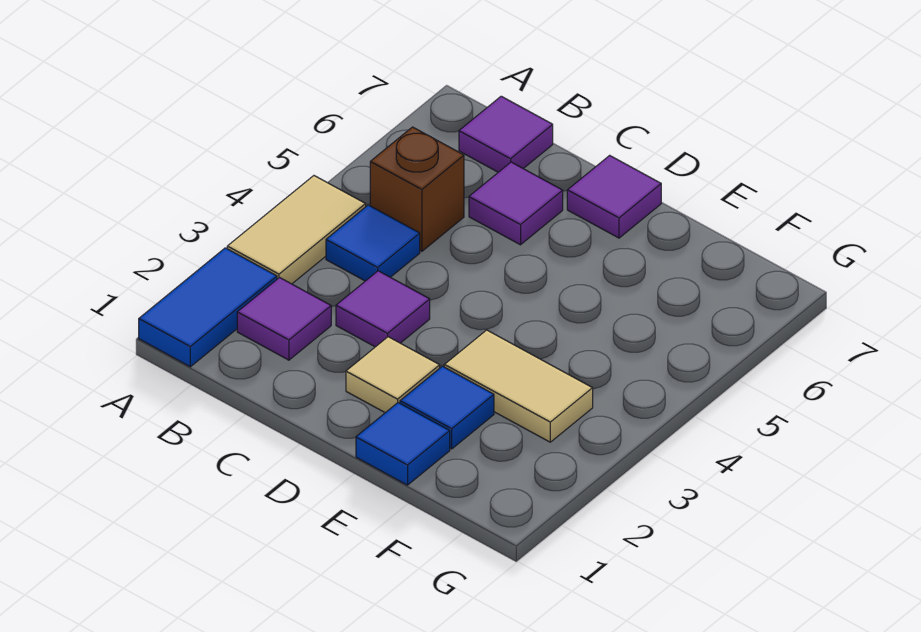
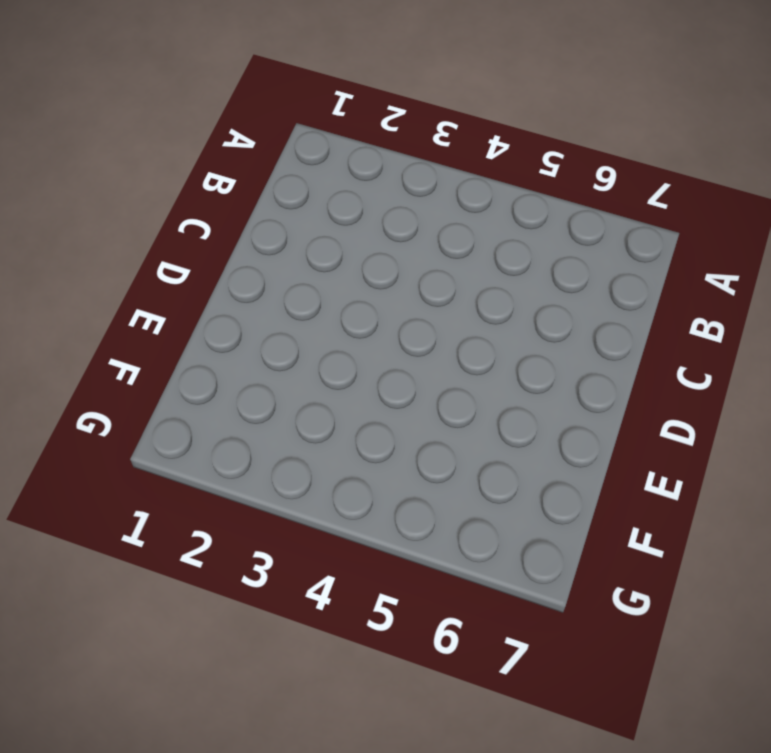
none -> blue 1x2 tile [139,248,277,367]
none -> tan 1x2 tile [227,176,366,284]
none -> purple 1x1 tile [237,278,331,360]

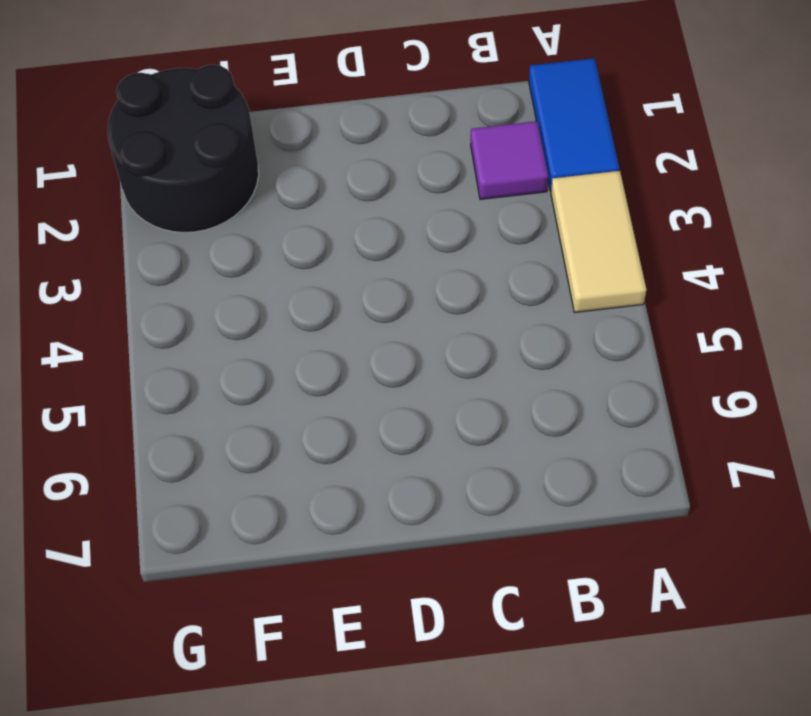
black 2x2 round brick [108,65,259,232] -> none
none -> blue 1x1 tile [326,205,420,281]
none -> brown 1x1 brick [370,127,464,251]
none -> purple 1x1 tile [459,96,553,172]

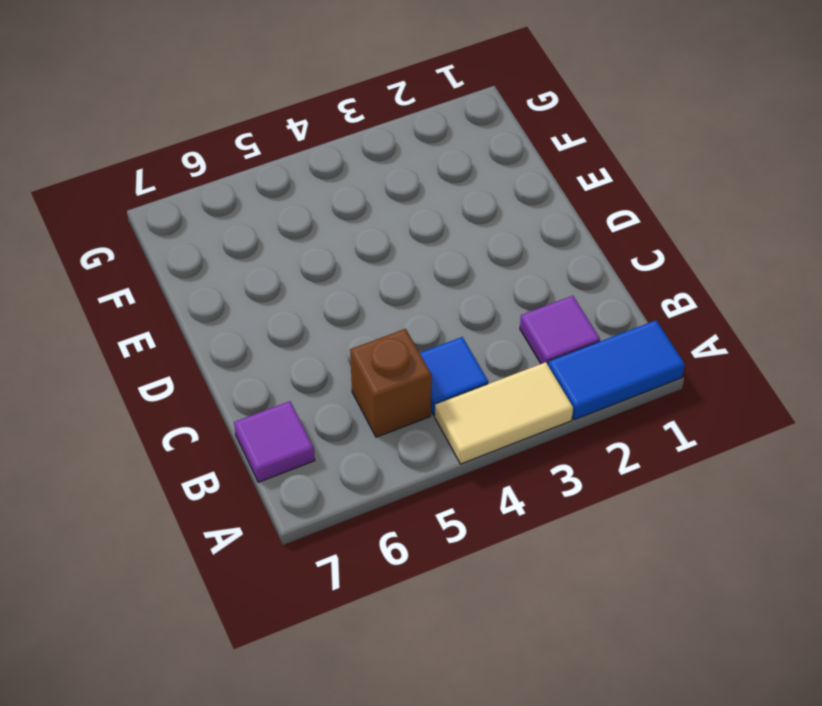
none -> purple 1x1 tile [336,271,430,347]
none -> purple 1x1 tile [469,162,563,245]
none -> tan 1x1 tile [346,337,440,413]

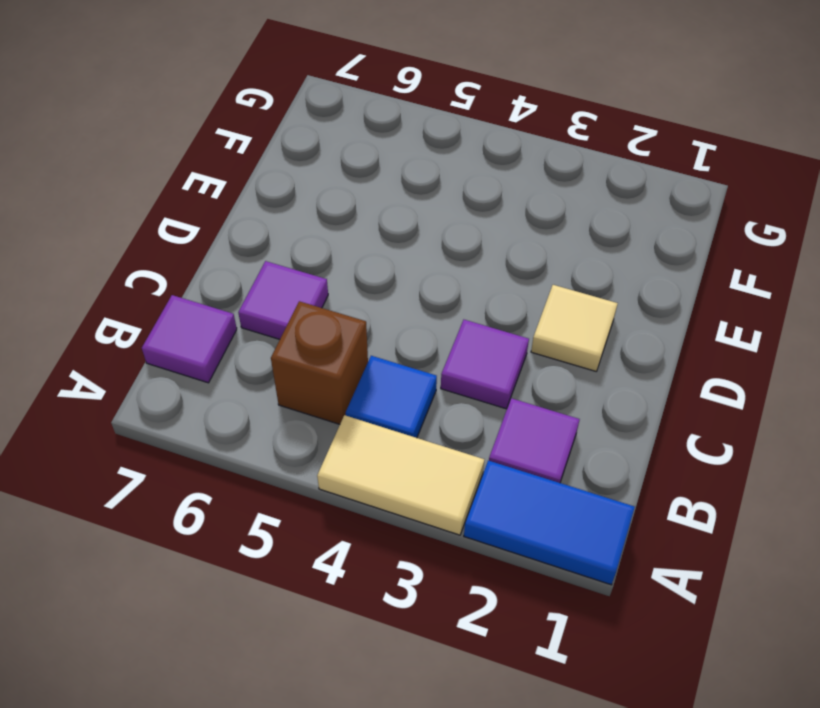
none -> purple 1x1 tile [567,155,661,238]
none -> blue 1x1 tile [356,403,450,485]
none -> blue 1x1 tile [400,366,494,449]

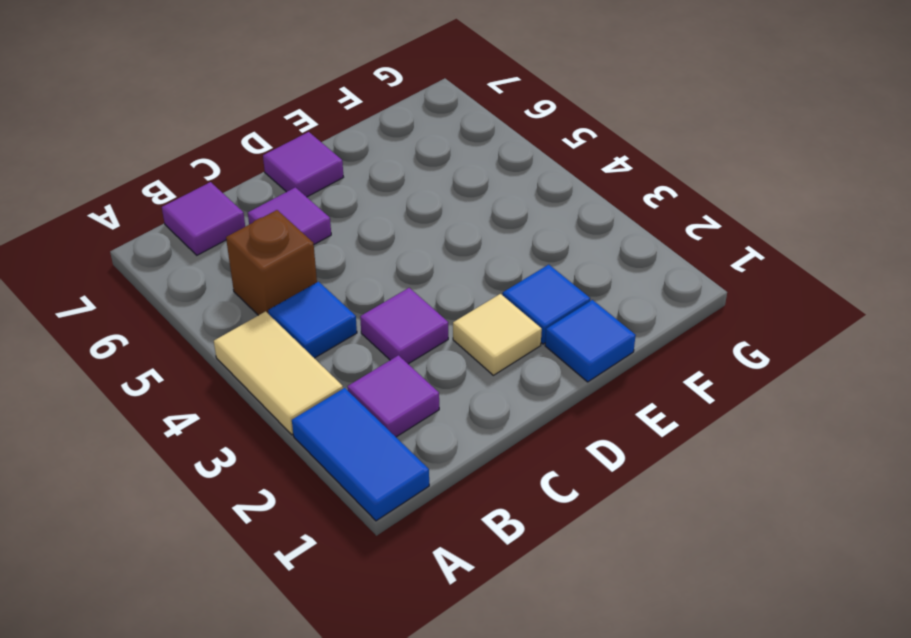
none -> tan 1x2 tile [444,330,593,442]

